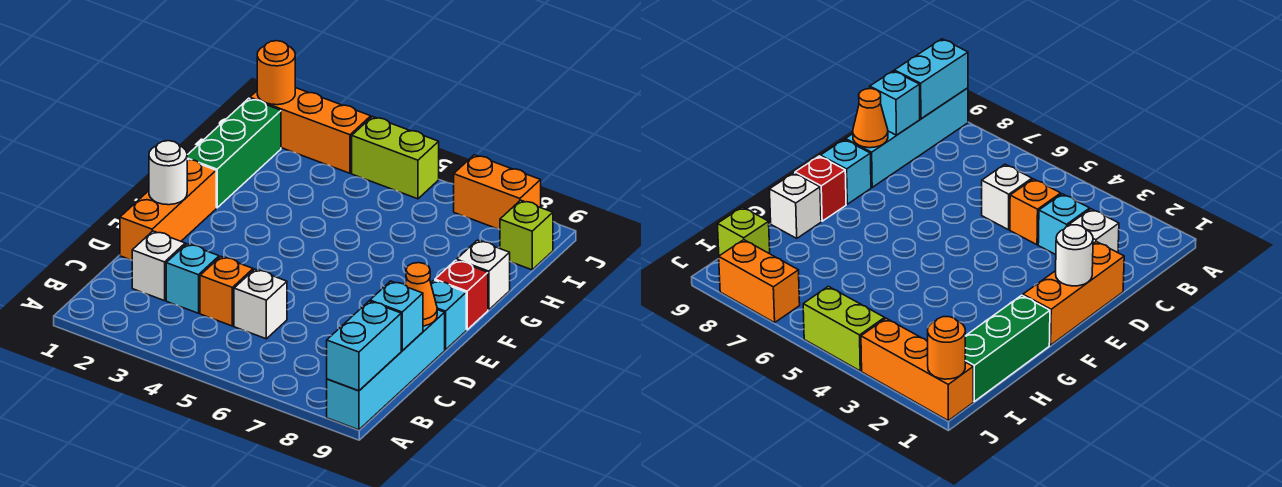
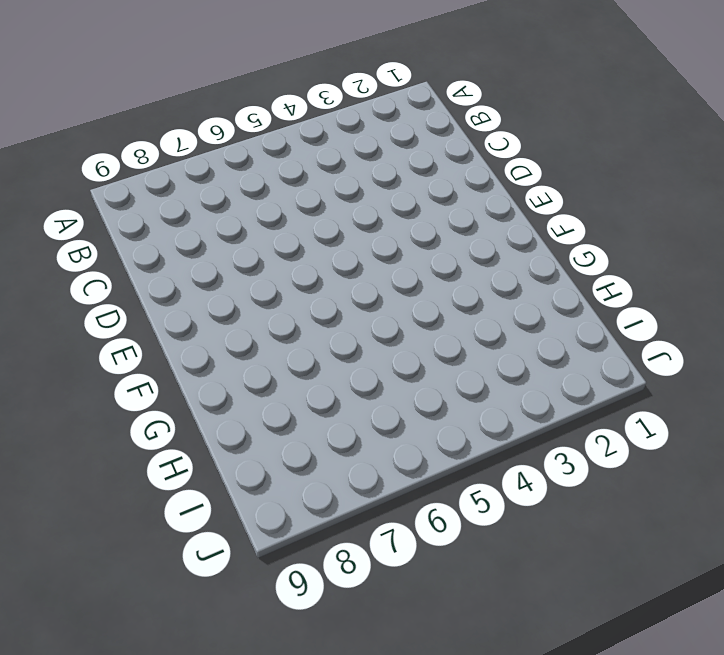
none -> cyan 1x4 brick [327,310,445,430]
none -> white 1x1 brick [132,231,185,301]
none -> cyan 1x1 brick [166,244,219,313]

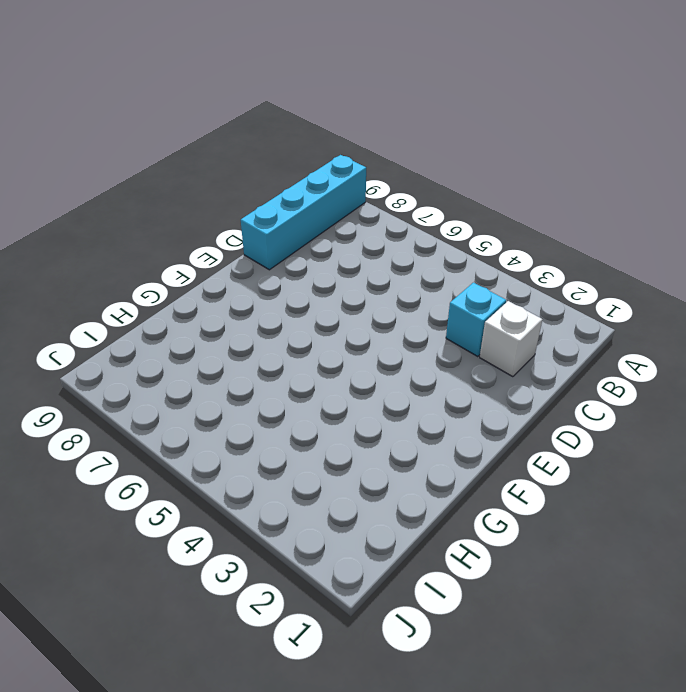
none -> orange 1x1 brick [200,257,253,326]
none -> white 1x1 brick [234,269,287,339]
none -> orange 1x3 brick [120,160,216,260]

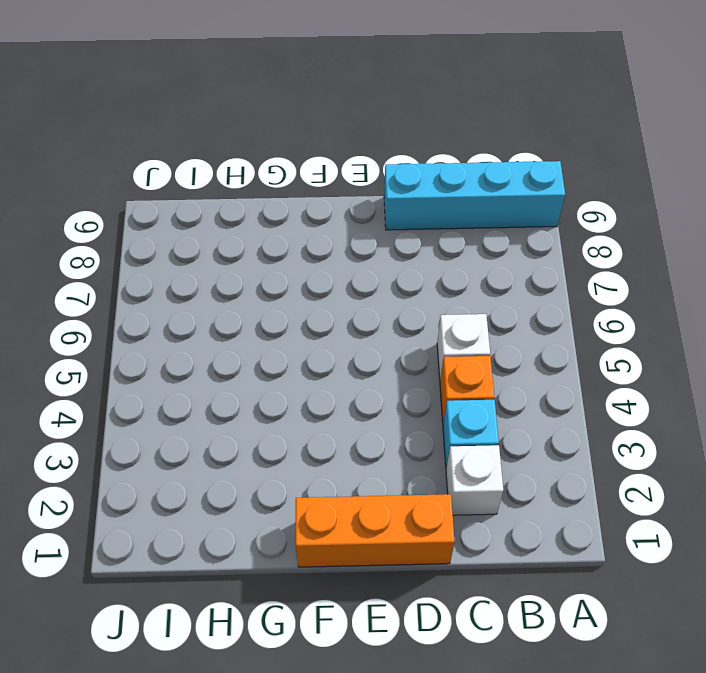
none -> cyan 1x1 brick [431,280,466,350]
none -> red 1x1 brick [435,260,488,330]
none -> green 1x3 brick [187,98,281,208]

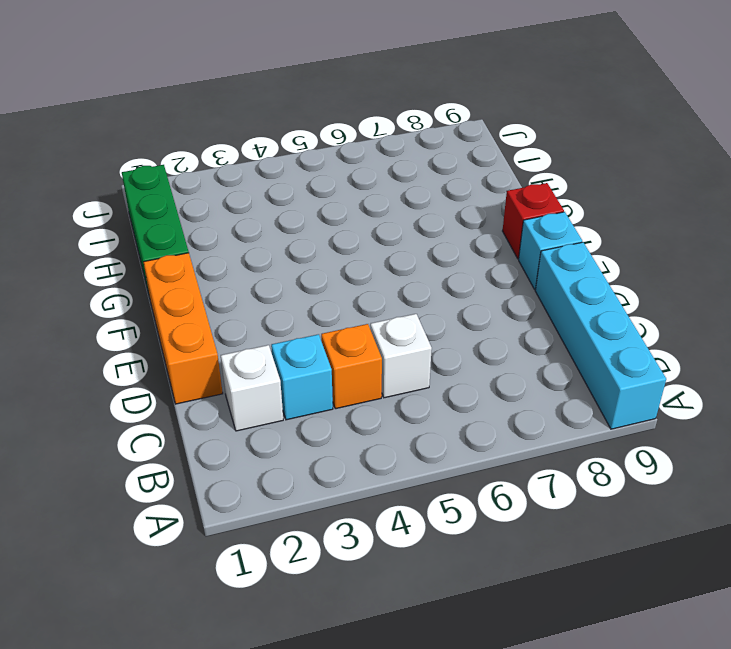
none -> white 1x1 brick [457,240,510,310]
none -> lime 1x1 brick [500,200,553,270]
none -> orange 1x3 brick [250,88,371,173]

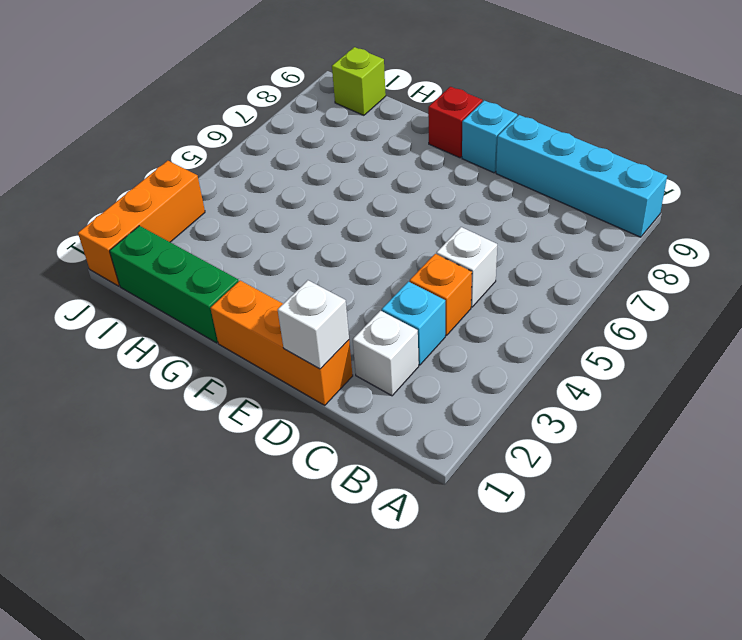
white 1x1 brick [278,280,349,369] -> white 1x1 brick moved to [457,240,510,310]
none -> lime 1x2 brick [352,117,439,199]
none -> orange 1x2 brick [454,155,541,230]
none -> cyan 1x2 brick [327,301,401,391]

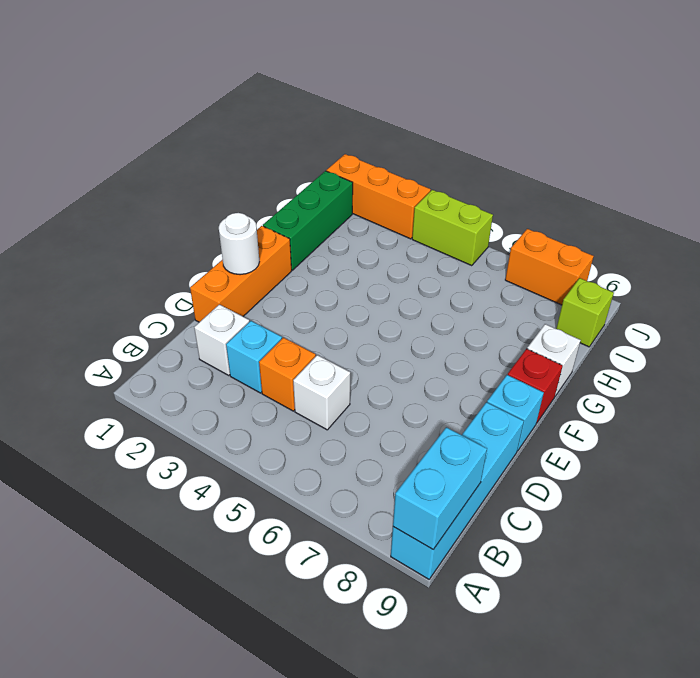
none -> cyan 1x1 brick [370,281,423,351]
none -> orange 1x1 cone [405,263,437,326]
none -> orange 1x1 round brick [257,41,295,105]

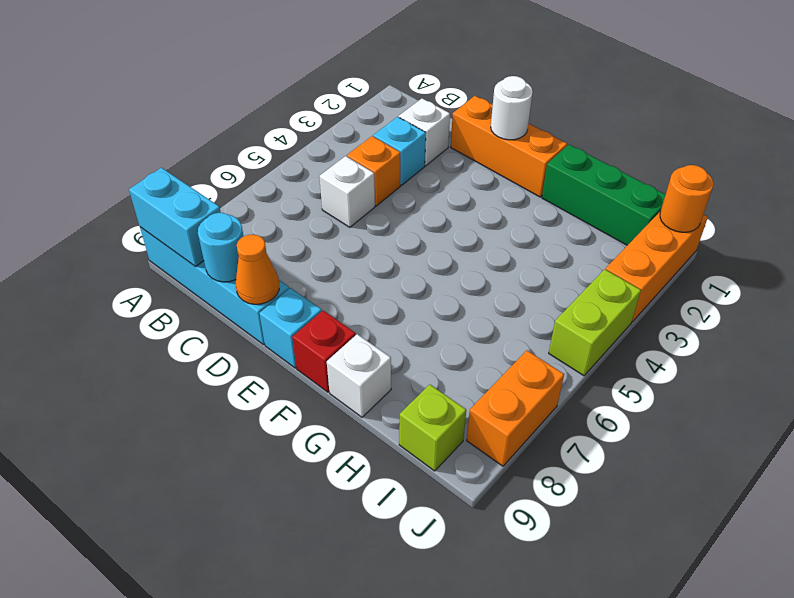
cyan 1x1 round brick [198,213,244,282] -> cyan 1x1 brick [370,281,423,351]

